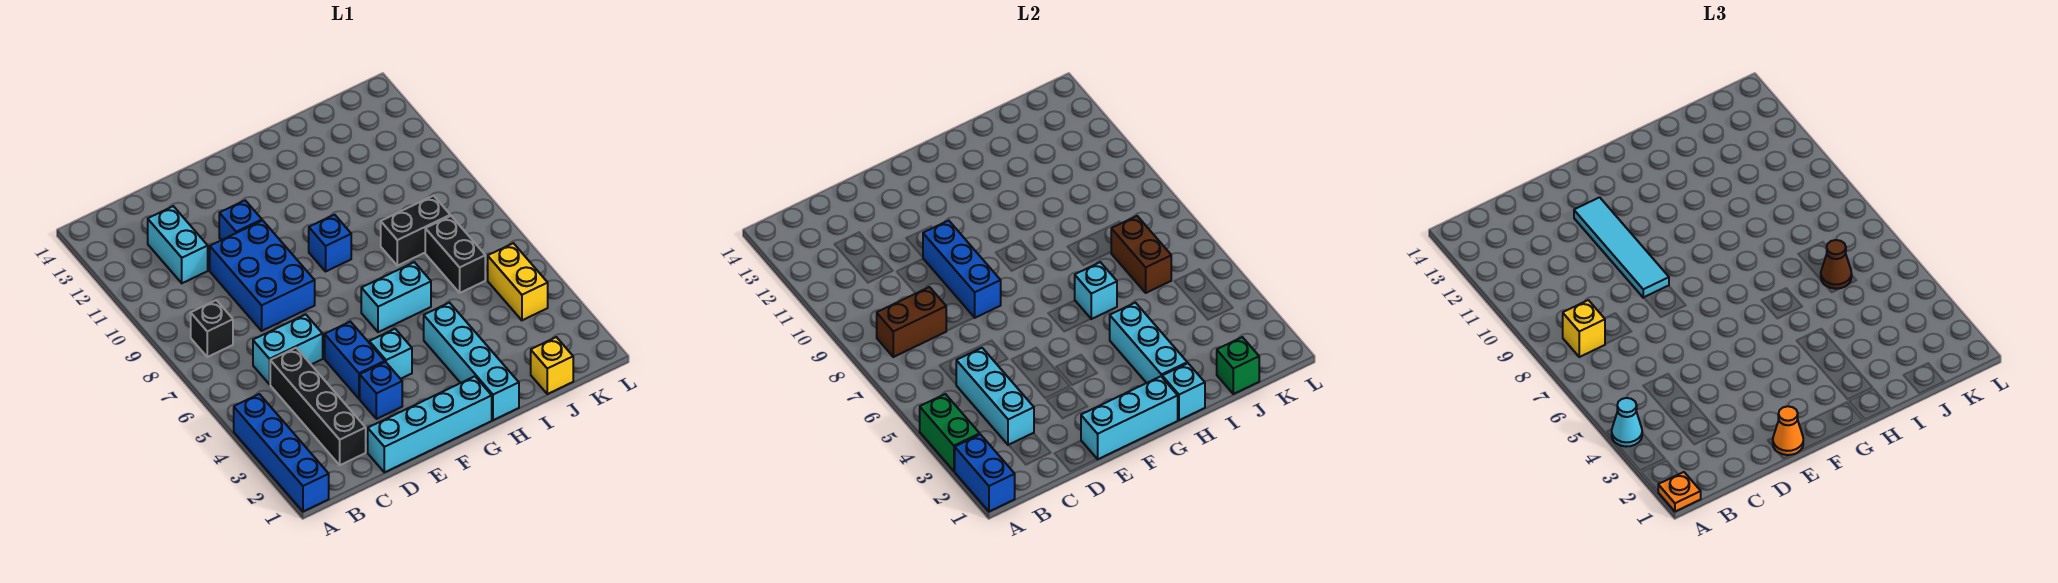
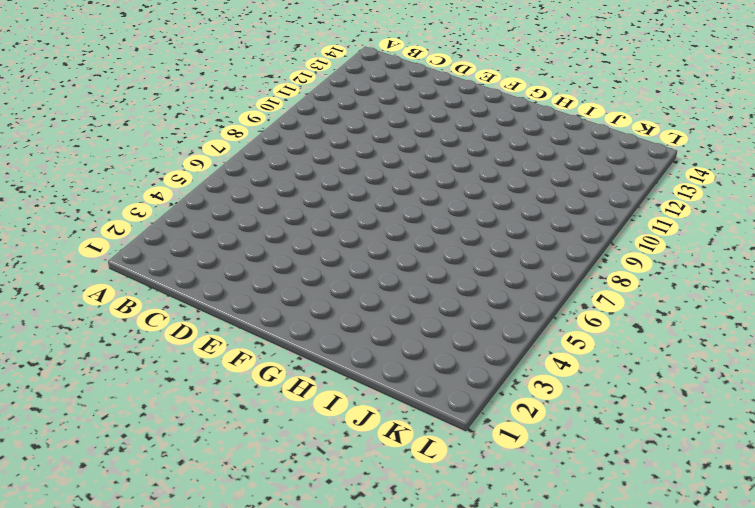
none -> blue 1x4 brick [234,394,329,512]
none -> black 1x1 brick [191,300,233,357]
none -> black 1x4 brick [270,348,366,465]
none -> cyan 1x2 brick [253,314,323,384]

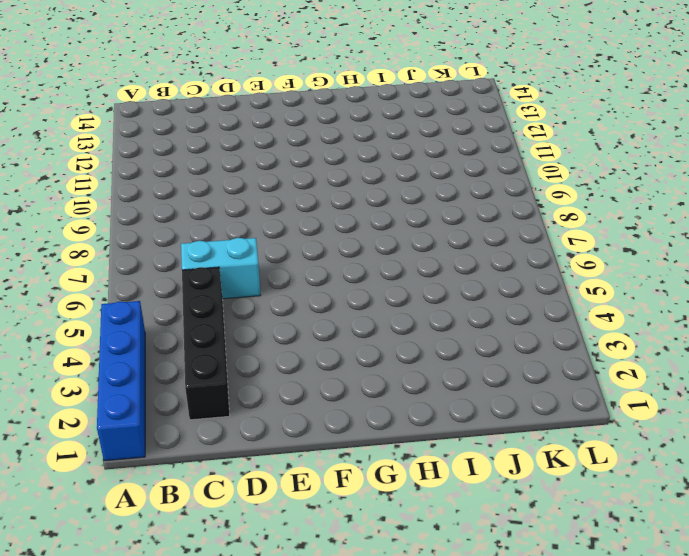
none -> black 1x1 brick [191,300,233,357]
none -> cyan 1x2 brick [148,206,208,283]
none -> cyan 1x4 brick [368,376,492,472]
none -> blue 2x3 brick [210,221,315,331]

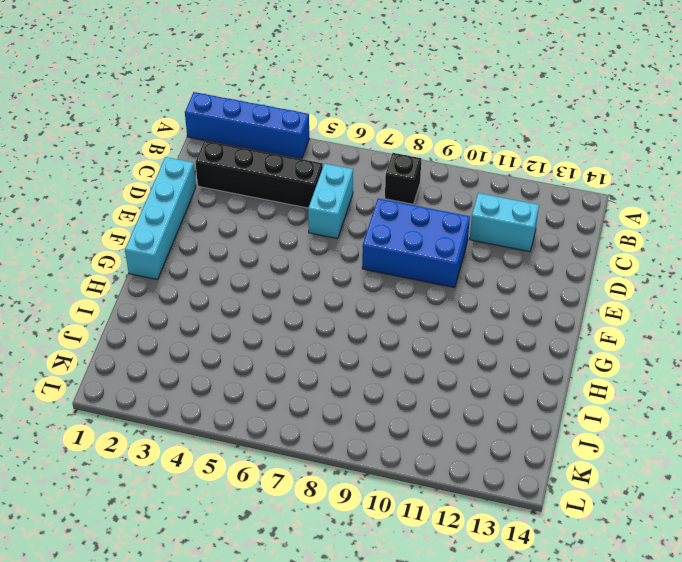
none -> blue 1x1 brick [360,362,402,419]
none -> blue 1x2 brick [325,322,385,399]
none -> blue 1x1 brick [219,200,262,240]
none -> cyan 1x1 brick [369,329,412,379]

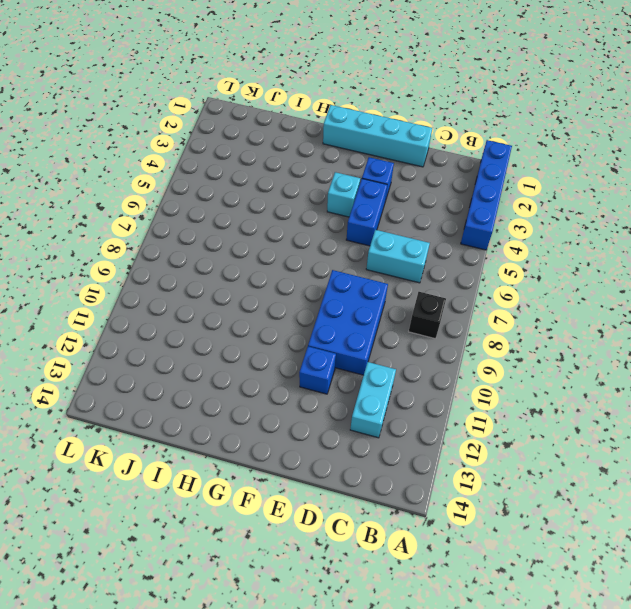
none -> black 1x4 brick [270,348,366,465]
none -> cyan 1x2 brick [361,262,431,332]
none -> blue 1x1 brick [309,215,351,271]
none -> cyan 1x4 brick [424,303,519,420]

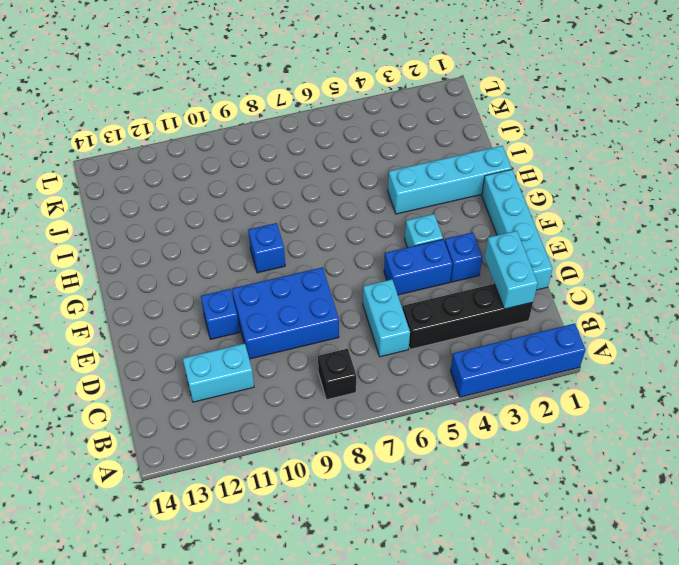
cyan 1x2 brick [485,231,538,309] -> cyan 1x2 brick moved to [361,262,431,332]
none -> black 1x2 brick [381,196,450,266]
none -> yellow 1x1 brick [531,337,573,394]
none -> black 1x2 brick [425,216,485,293]
none -> yellow 1x2 brick [488,243,548,320]

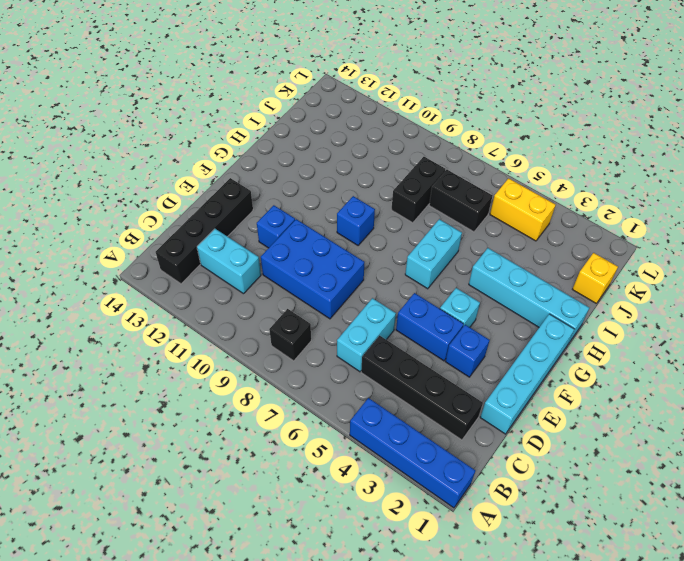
black 1x4 brick [156,178,253,284] -> none
none -> blue 1x2 brick [955,434,1015,512]
none -> green 1x2 brick [920,394,980,471]
none -> brown 1x2 brick [877,287,946,357]
none -> cyan 1x3 brick [956,348,1034,445]

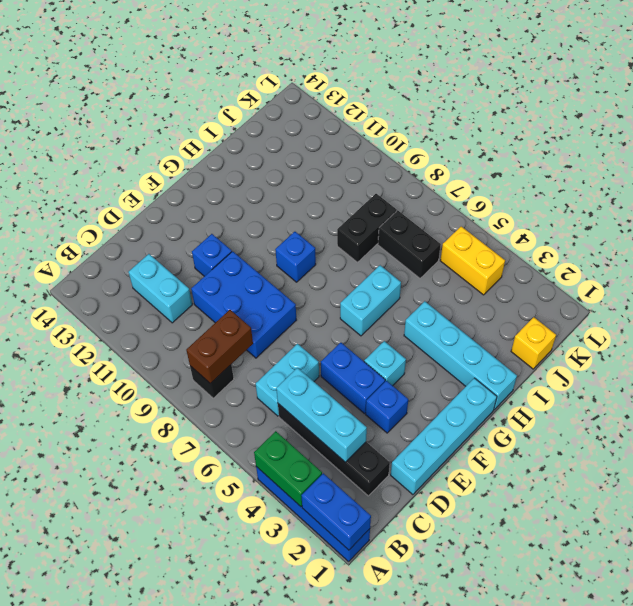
none -> cyan 1x3 brick [1081,376,1178,459]
none -> blue 1x3 brick [923,221,1001,318]
none -> cyan 1x1 brick [1162,363,1205,420]
none -> cyan 1x3 brick [1110,303,1187,383]

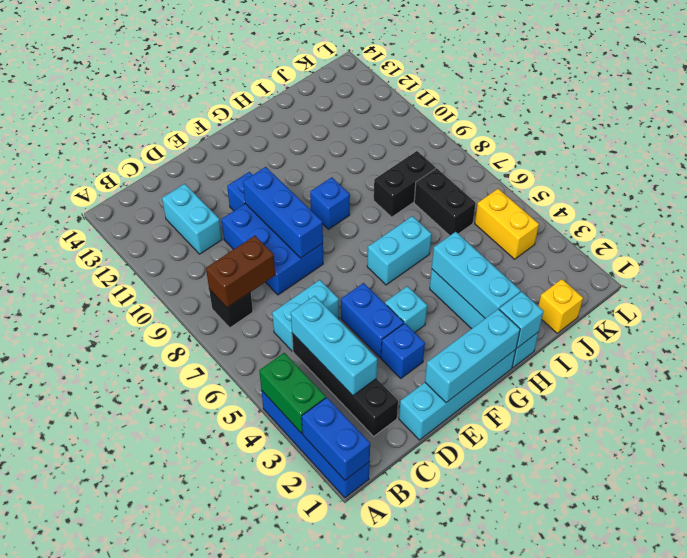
none -> cyan 1x1 brick [1075,262,1117,319]
none -> green 1x1 brick [1217,337,1259,394]
none -> brown 1x2 brick [1111,216,1171,293]
none -> orange 1x1 plate [1658,472,1701,512]

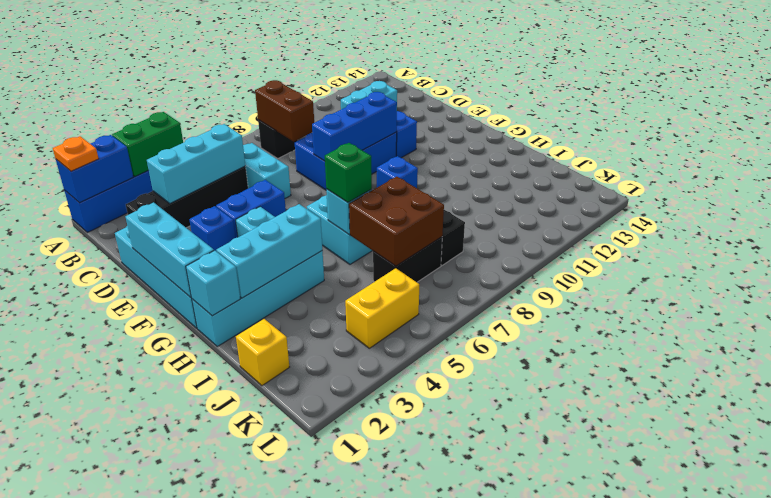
green 1x1 brick [325,143,372,202] -> green 1x1 brick moved to [1217,337,1259,394]
brown 2x2 brick [349,177,444,266] -> brown 1x2 brick [1111,216,1171,293]
none -> cyan 1x1 cone [1612,398,1642,447]
none -> yellow 1x1 brick [1563,300,1605,357]
none -> orange 1x1 cone [1773,406,1803,455]
none -> cyan 1x4 tile [1574,197,1669,298]

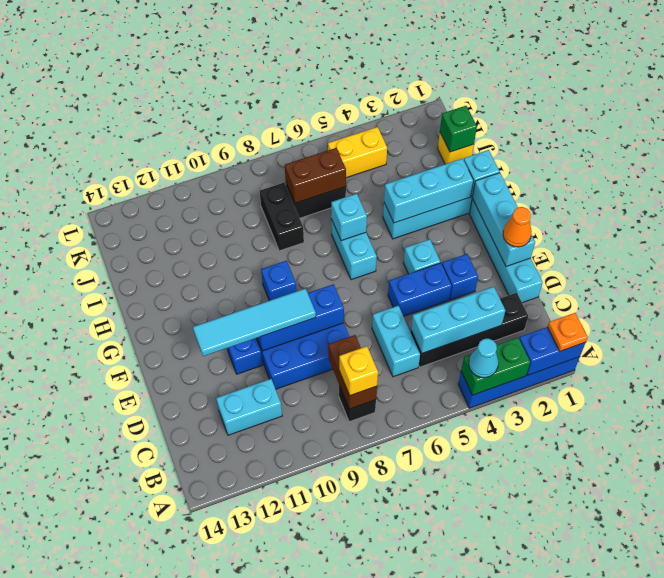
none -> brown 1x1 cone [1821,240,1852,289]

